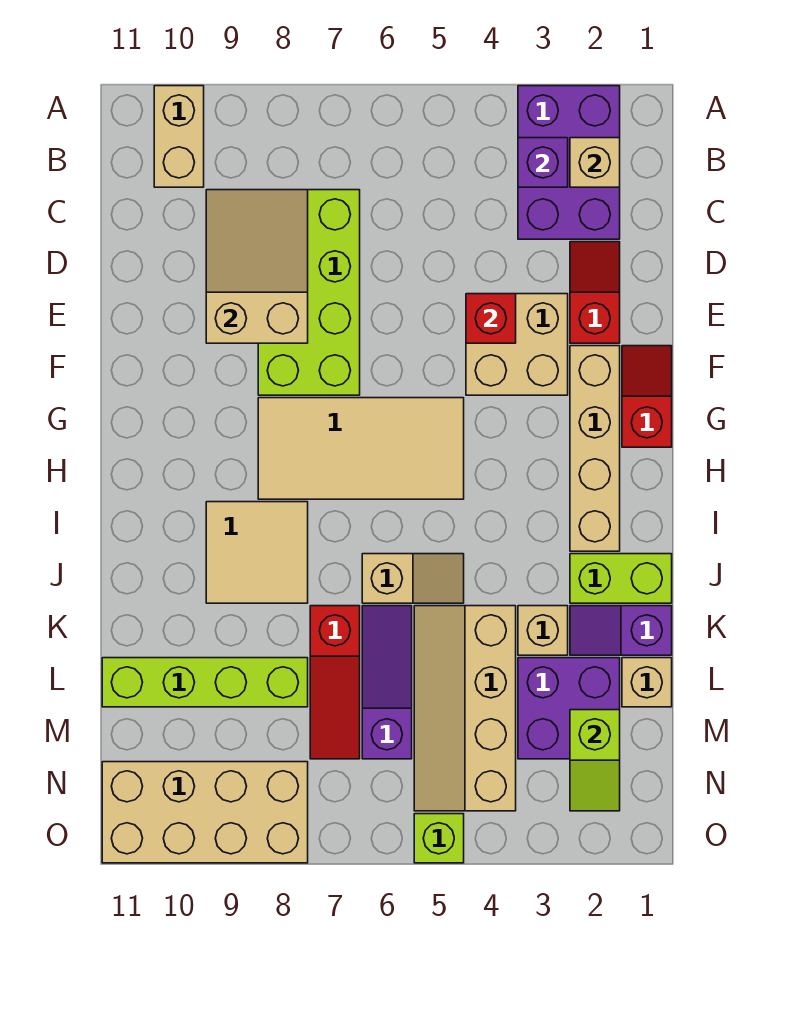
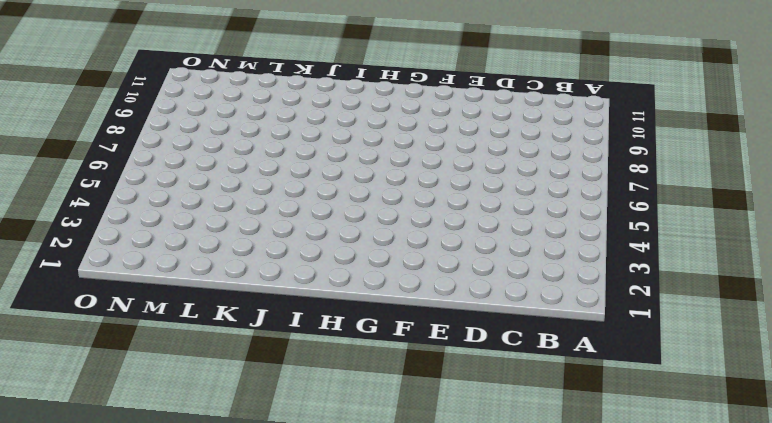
none -> purple 2x3 brick [518,86,620,239]
none -> tan 1x2 brick [154,86,204,187]
none -> lime 2x4 brick [258,190,360,395]

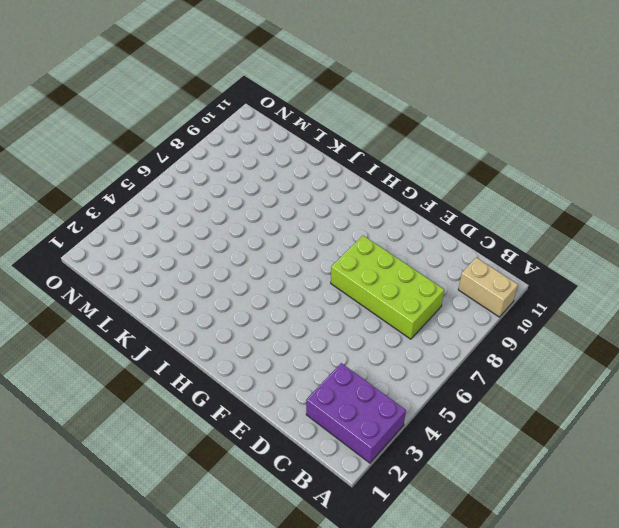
none -> red 1x2 slope [570,242,620,343]
none -> tan 2x2 brick [466,294,568,395]
none -> red 1x2 slope [622,346,672,447]

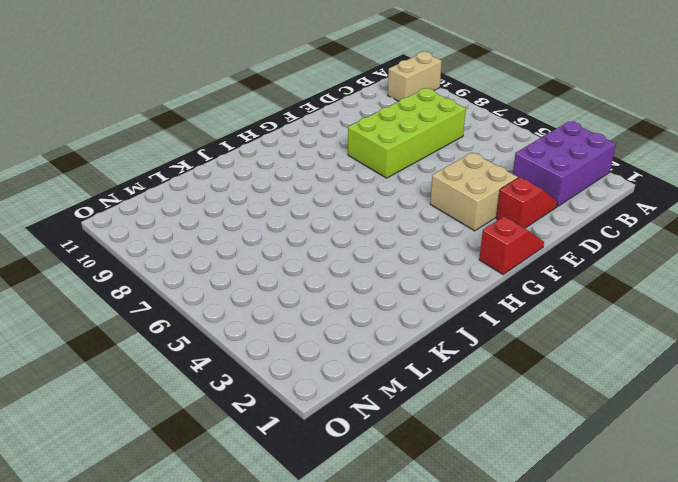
none -> tan 1x4 brick [570,346,620,551]
none -> tan 2x4 tile [258,398,464,499]
none -> tan 2x2 tile [206,502,308,603]

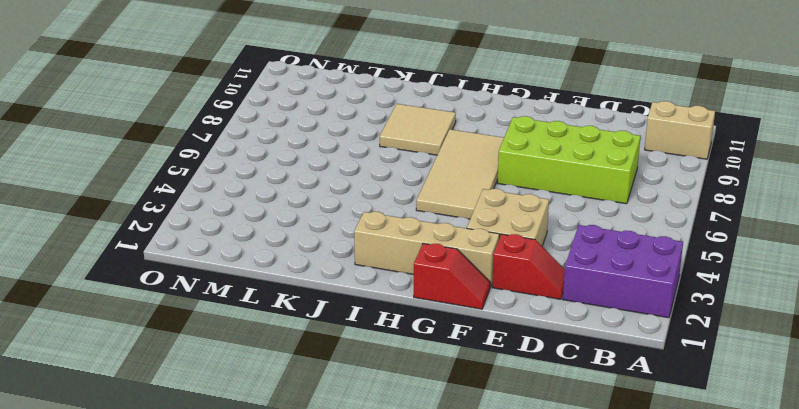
none -> lime 1x2 brick [570,554,672,603]
none -> tan 1x2 slope [362,554,464,603]
none -> purple 1x2 slope [570,606,672,655]

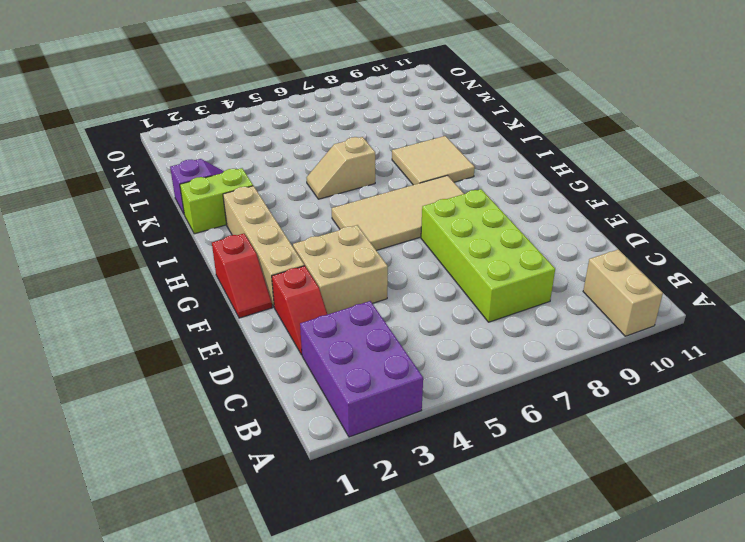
none -> tan 1x1 brick [518,606,568,655]
none -> tan 2x4 slope [414,606,516,811]
none -> purple 1x3 slope [362,606,412,759]

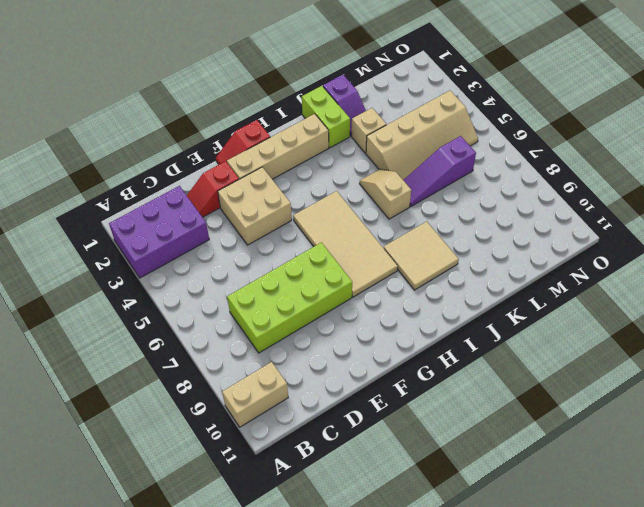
none -> red 1x3 slope [310,606,360,759]
none -> tan 1x1 brick [622,658,672,707]
none -> purple 2x2 brick [518,658,620,759]

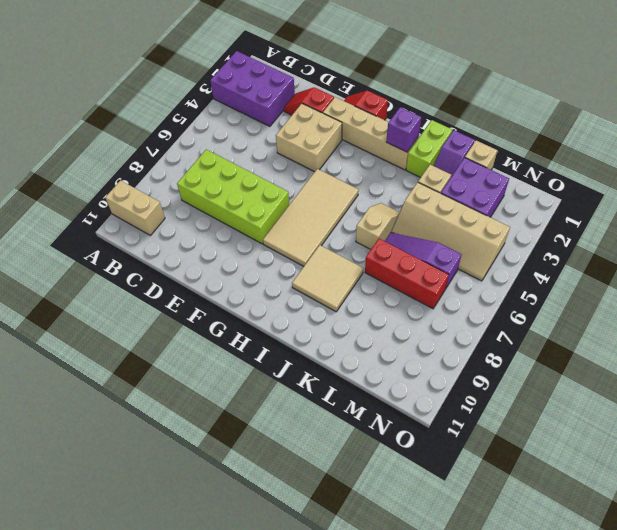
purple 1x1 brick [386,107,421,152] -> purple 1x1 brick moved to [518,138,568,187]
red 1x3 brick [365,239,449,309] -> red 1x3 slope [310,606,360,759]
none -> lime 1x4 brick [102,658,308,707]
none -> tan 2x4 brick [102,762,308,863]
none -> lime 1x1 brick [414,814,464,863]

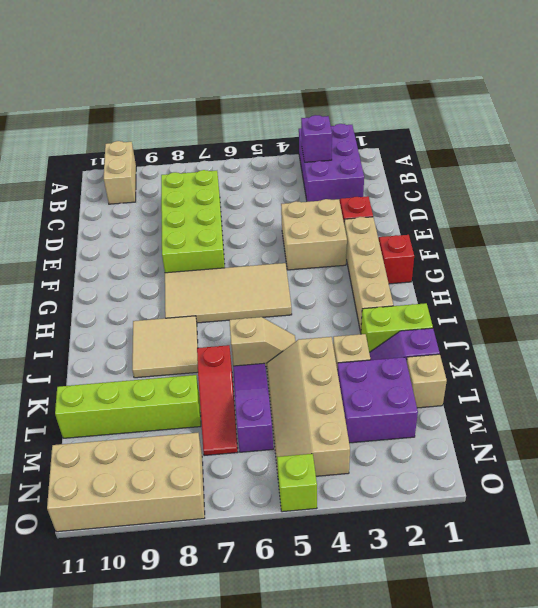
none -> tan 1x1 brick [570,138,620,187]
none -> tan 2x3 slope [206,190,308,343]
none -> red 1x1 brick [466,294,516,343]

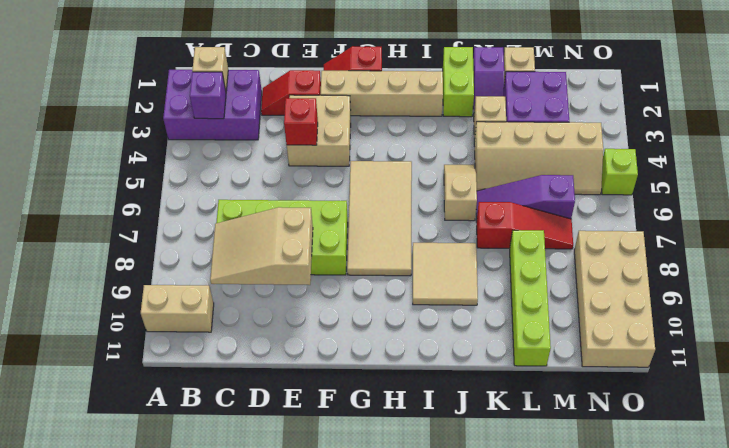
none -> lime 1x2 slope [570,710,620,811]

